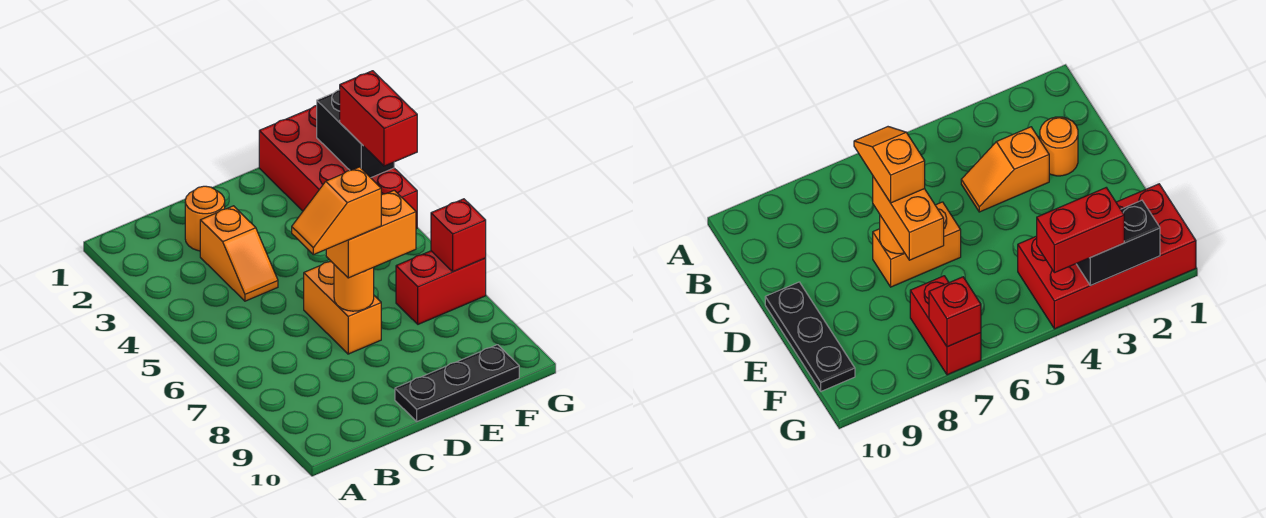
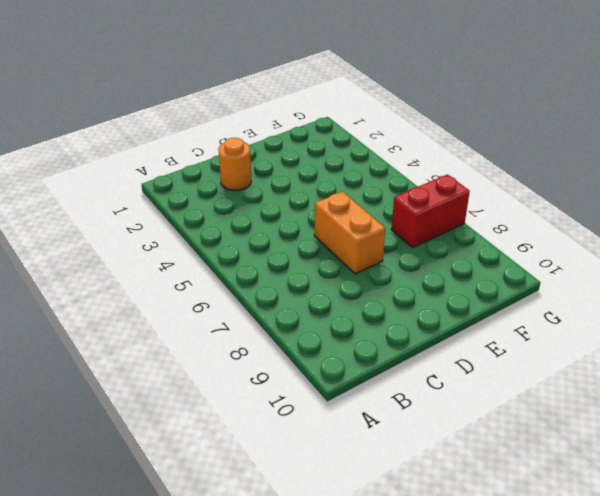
none -> orange 1x2 slope [200,206,278,301]
none -> black 1x3 plate [395,345,519,421]
none -> red 2x4 brick [259,106,417,229]

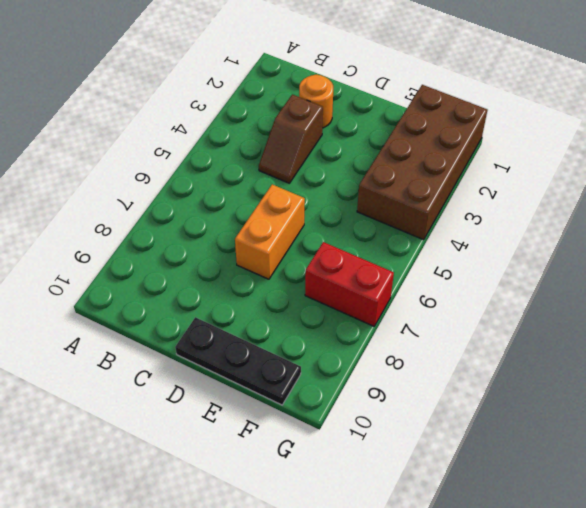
brown 1x2 slope [259,94,323,183] -> orange 1x2 slope [200,206,278,301]
brown 2x4 brick [357,85,488,240] -> red 2x4 brick [259,106,417,229]
none -> orange 1x1 round brick [334,265,374,311]
none -> black 1x2 brick [317,90,394,178]
none -> red 1x1 brick [431,199,486,272]

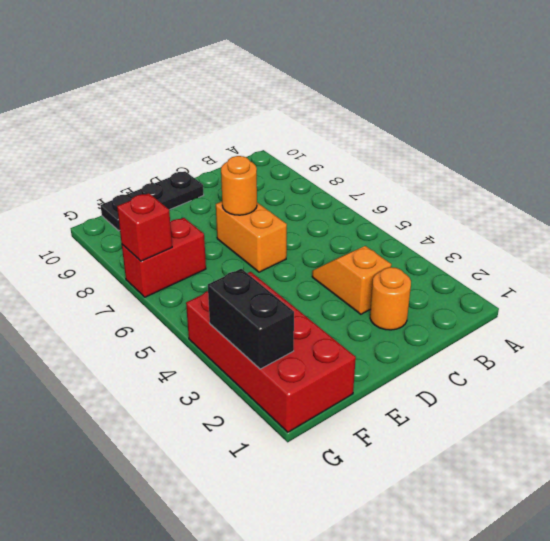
none -> orange 1x2 brick [326,190,416,278]
none -> red 1x2 brick [340,71,417,166]
none -> orange 1x2 slope [292,167,381,255]

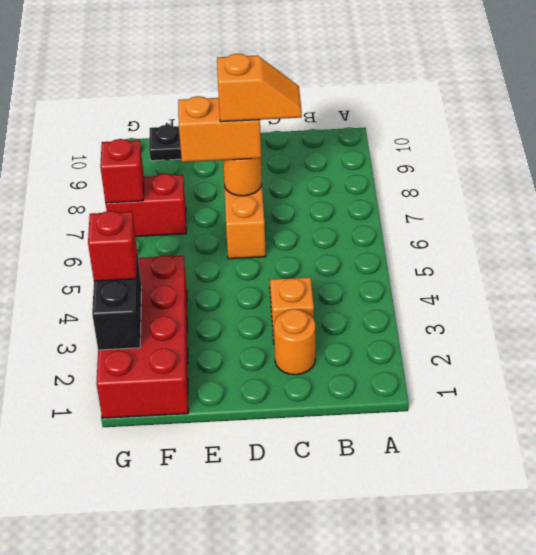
red 1x1 brick [88,211,137,281] -> red 1x2 brick [340,71,417,166]

